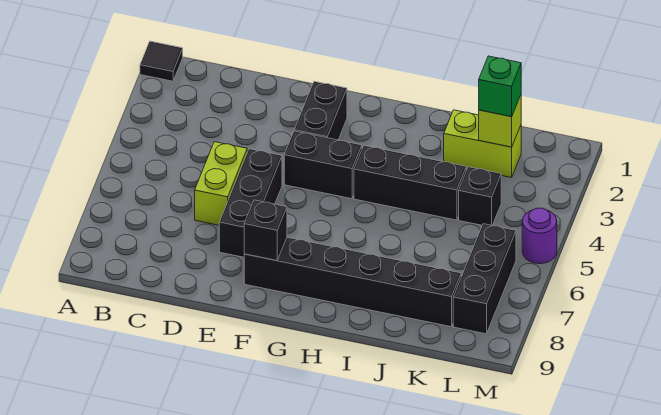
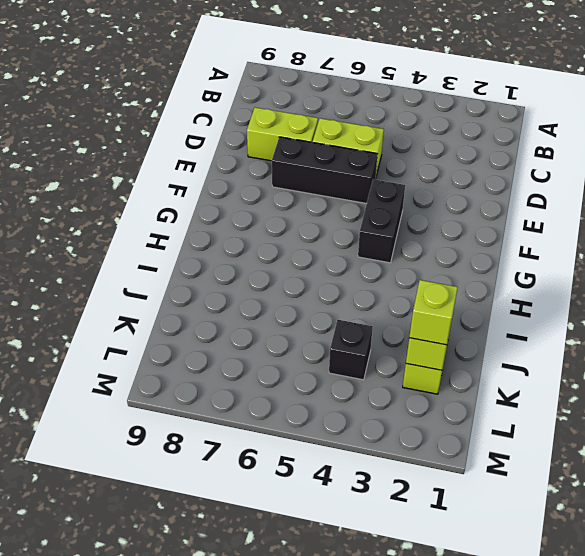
lime 1x2 brick [247,107,318,161] -> none
lime 1x1 brick [409,280,458,345] -> green 1x1 brick [479,56,521,117]
none -> black 1x1 tile [140,41,183,81]
none -> black 1x2 brick [294,81,347,140]
none -> black 1x6 brick [244,237,461,327]

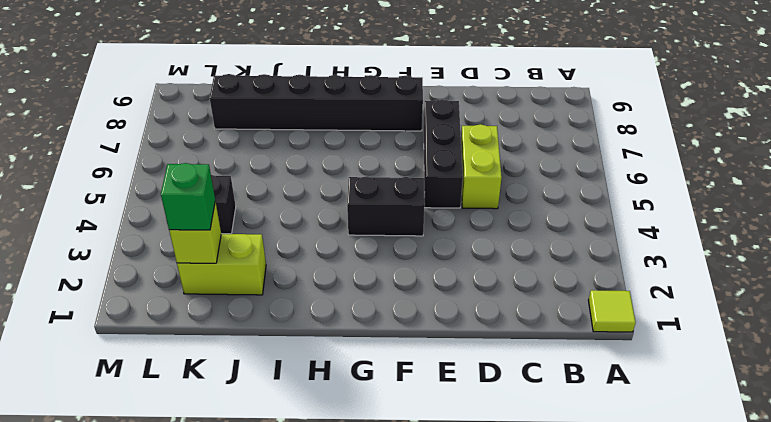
lime 1x1 tile [588,290,636,332] -> black 1x1 tile [140,41,183,81]
none -> black 1x2 brick [294,81,347,140]
none -> black 1x3 brick [354,146,466,220]
none -> black 1x3 brick [453,224,516,334]

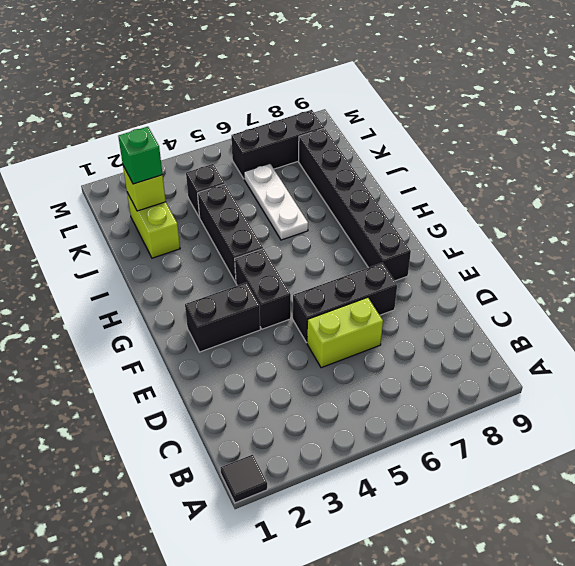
white 1x3 plate [244,163,308,240] -> none
none -> purple 1x1 round brick [522,208,557,264]
none -> black 1x1 brick [244,200,287,261]

